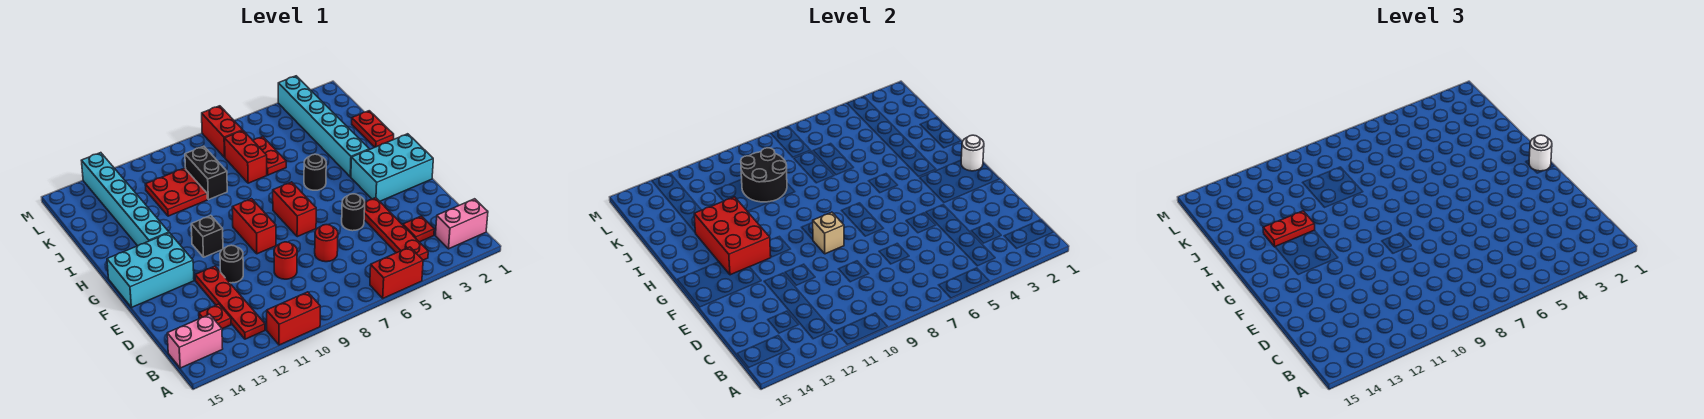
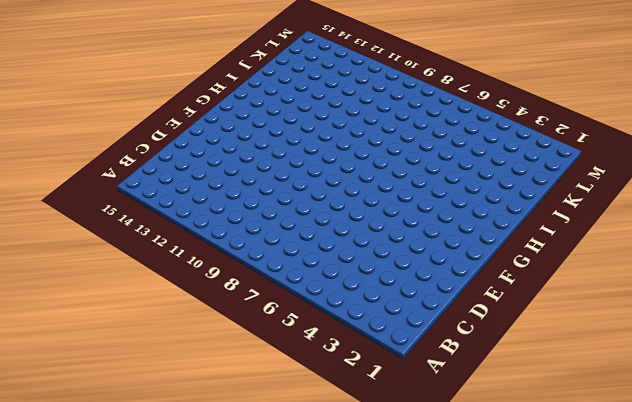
none -> red 1x2 brick [370,247,423,298]
none -> red 1x2 brick [267,292,320,345]
none -> pink 1x2 brick [435,199,488,249]
none -> red 1x4 plate [364,198,428,260]

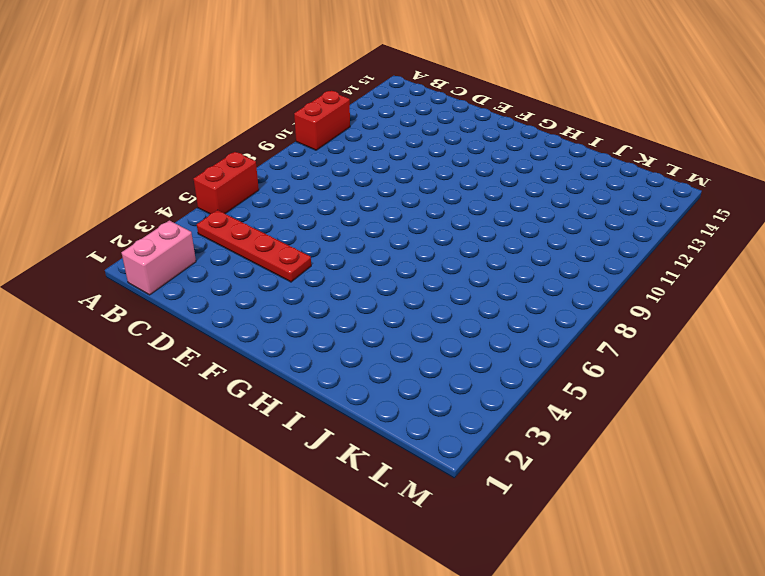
none -> red 1x4 plate [195,266,265,339]
none -> pink 1x2 brick [167,314,223,368]
none -> red 1x1 plate [403,216,434,242]
none -> red 1x1 plate [199,304,231,329]

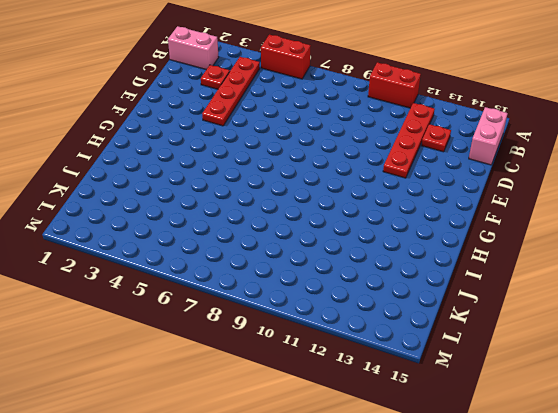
pink 1x2 brick [469,107,508,165] -> pink 1x2 brick turned to [167,314,223,368]
none -> red 1x1 round brick [315,225,338,262]
none -> red 1x1 round brick [274,242,297,279]
none -> black 1x1 round brick [342,194,365,231]
none -> black 1x1 round brick [220,245,243,283]

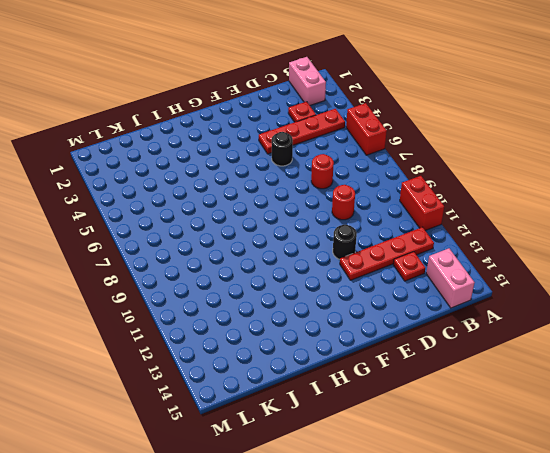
none -> cyan 2x3 brick [351,134,433,201]
none -> red 1x2 brick [273,182,316,237]
none -> red 1x2 brick [232,199,276,254]
none -> cyan 2x3 brick [107,233,194,307]

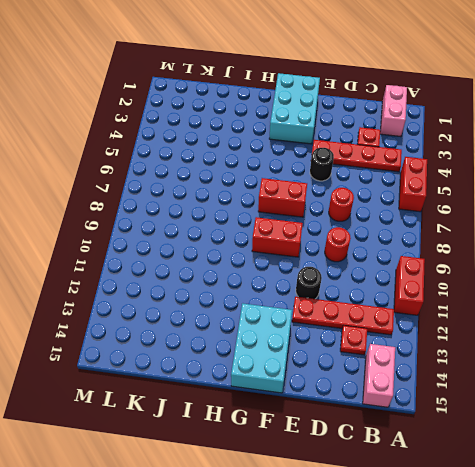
none -> black 1x1 brick [191,216,223,257]
none -> cyan 1x6 brick [278,76,369,177]
none -> black 1x1 round brick [304,154,326,190]
none -> cyan 1x6 brick [81,153,169,246]

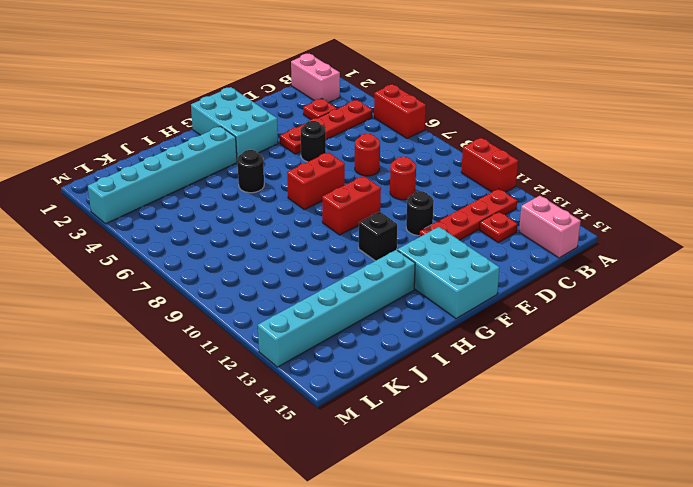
none -> red 1x2 plate [352,111,394,147]
none -> red 1x2 plate [253,137,286,175]
none -> red 1x2 brick [225,131,267,183]
none -> black 1x2 brick [185,146,227,200]

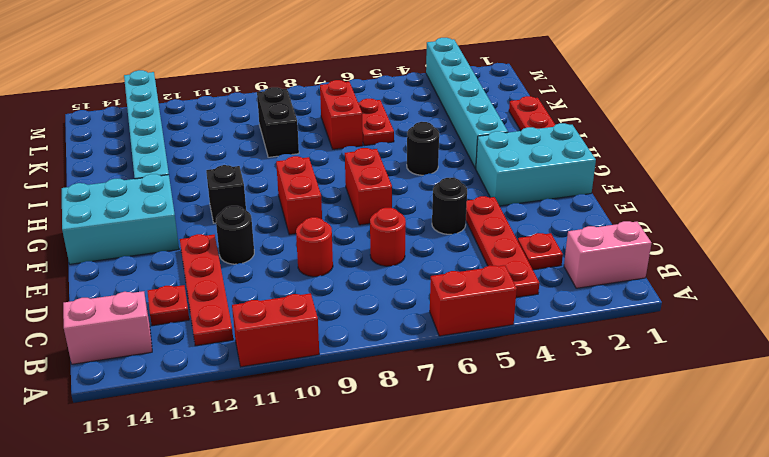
none -> red 2x2 plate [145,168,207,216]
none -> red 1x2 brick [202,106,243,157]
none -> tan 1x1 brick [813,212,844,254]
none -> white 1x1 round brick [961,135,984,171]

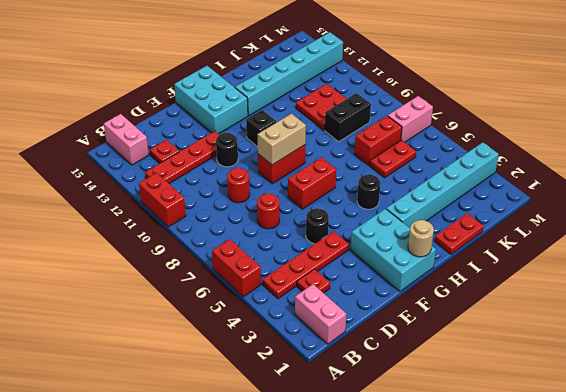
tan 1x2 brick [257,114,306,165] -> tan 1x1 brick [813,212,844,254]
tan 1x1 round brick [408,220,434,257] -> white 1x1 round brick [961,135,984,171]
pink 1x2 brick [388,96,433,142] -> red 1x2 brick [202,106,243,157]
none -> red 2x3 brick [694,197,771,275]
none -> black 2x2 round brick [741,148,787,202]
none -> white 1x1 round brick [1529,135,1552,171]
none -> red 1x2 plate [1263,211,1315,247]

